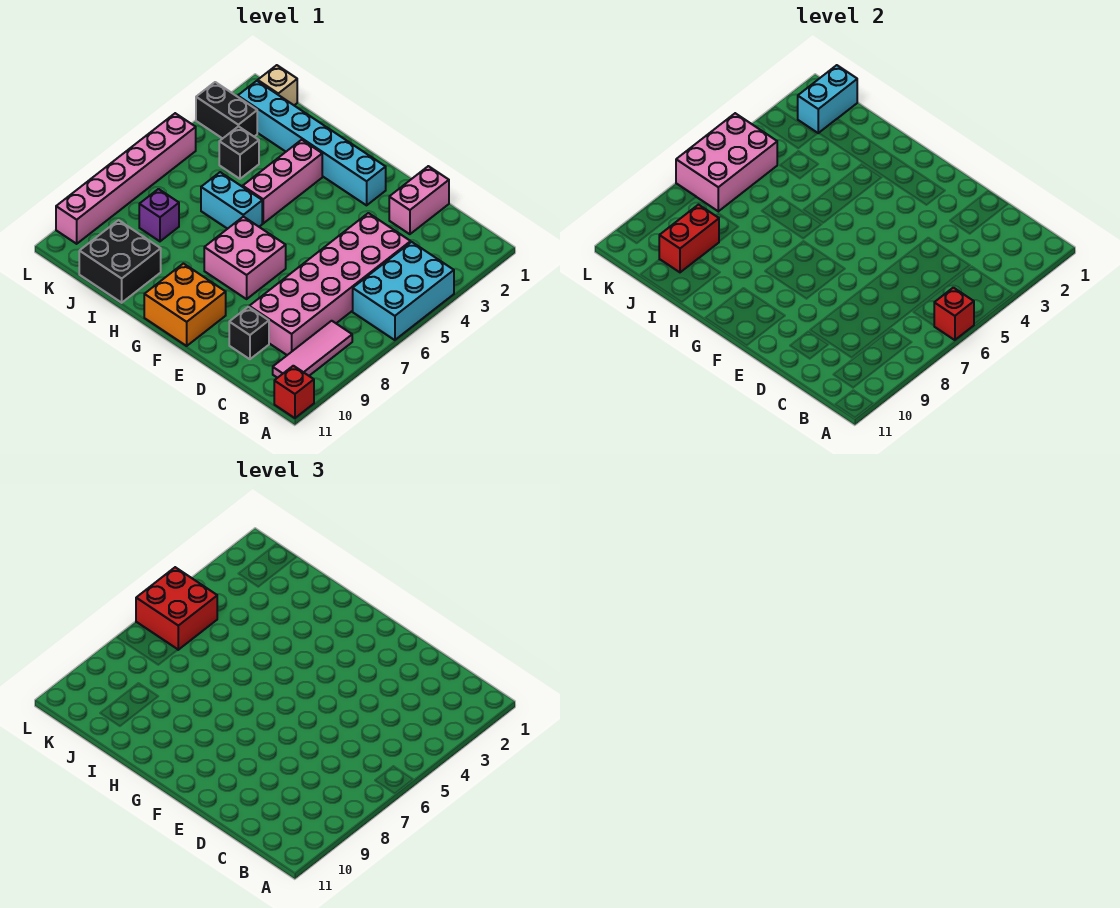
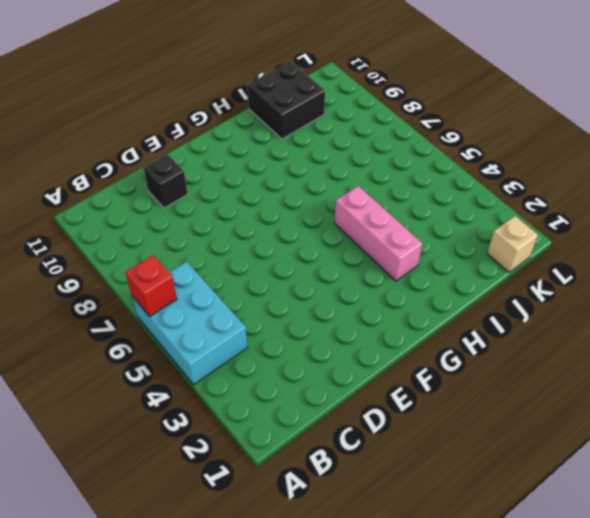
none -> red 1x1 brick [274,366,314,418]
none -> pink 1x3 tile [273,321,352,378]
none -> pink 2x6 brick [249,213,411,355]

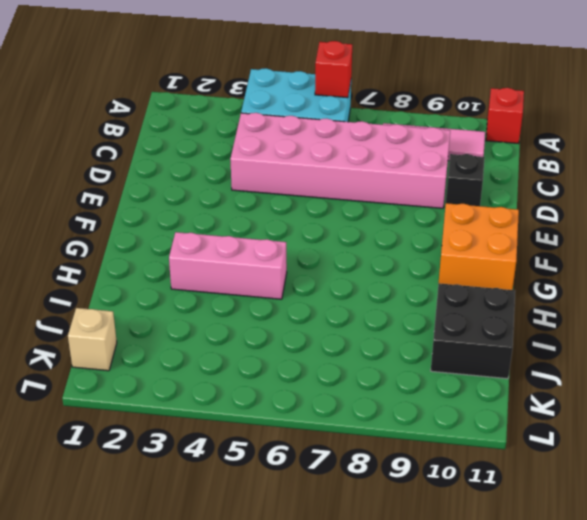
none -> pink 1x2 brick [389,166,449,234]
none -> cyan 1x6 brick [238,81,386,205]
none -> pink 2x2 brick [204,217,286,299]

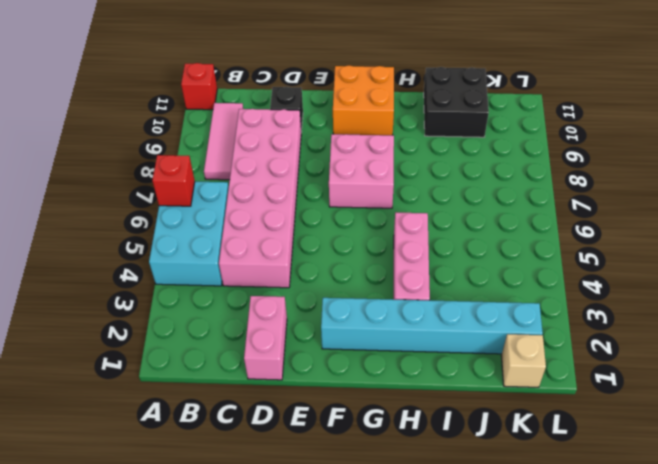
none -> cyan 1x2 brick [201,172,262,229]
none -> black 1x1 brick [219,126,259,179]
none -> purple 1x1 brick [139,189,179,241]

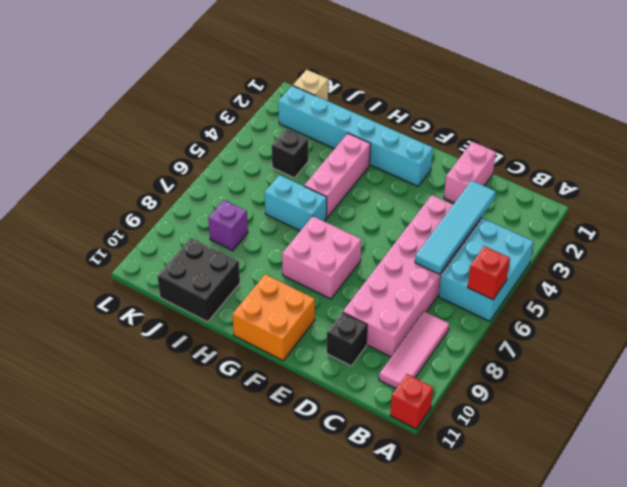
cyan 1x4 tile [415,180,496,274] -> none
none -> black 1x2 brick [196,82,257,139]
none -> pink 1x6 brick [56,113,196,244]
none -> red 1x2 brick [659,205,719,272]

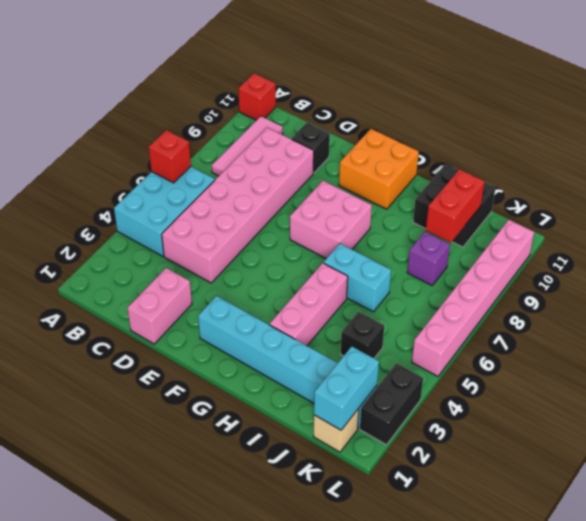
black 1x2 brick [360,363,423,445] -> black 1x2 brick turned to [196,82,257,139]
none -> pink 2x3 brick [676,113,777,211]
none -> red 2x2 brick [136,567,217,650]

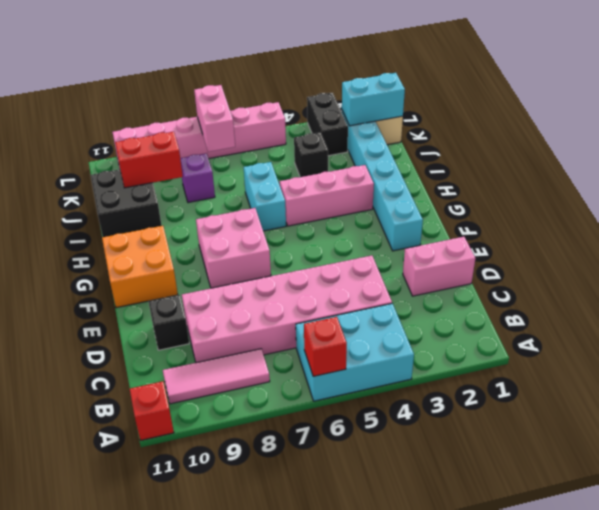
pink 1x2 brick [194,85,235,152] -> pink 2x3 brick [676,113,777,211]
none -> red 2x2 brick [136,567,217,650]

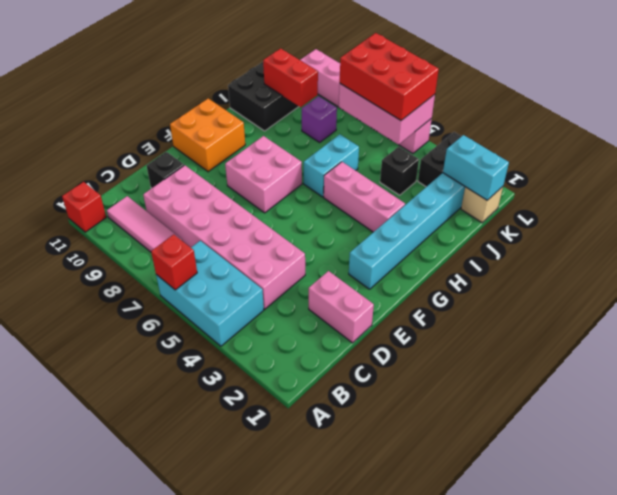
red 2x3 brick [340,33,439,120] -> red 2x2 brick [136,567,217,650]

